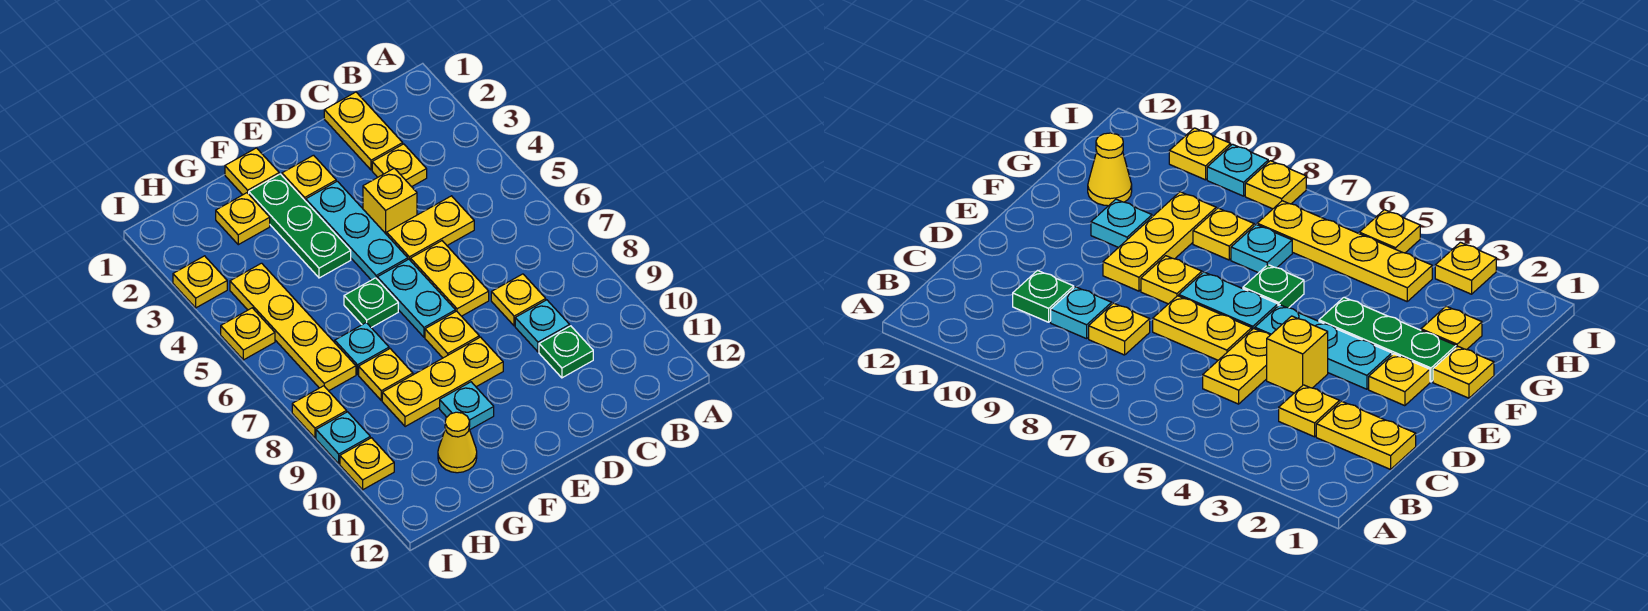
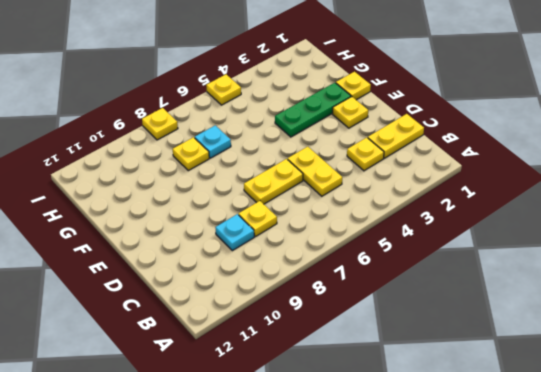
none -> green 1x1 plate [539,326,593,378]
none -> yellow 1x1 brick [363,168,417,235]
none -> cyan 1x3 plate [306,181,408,280]

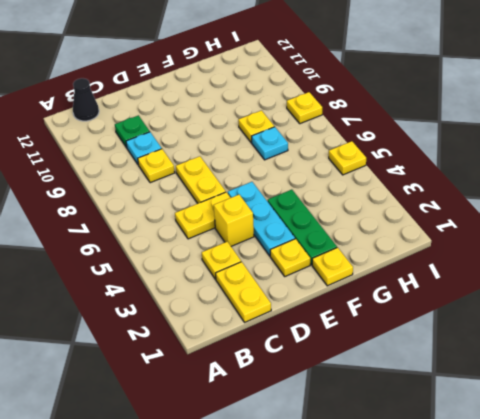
black 1x1 cone [73,78,99,121] -> none
none -> cyan 1x2 plate [377,259,455,337]
none -> yellow 1x1 plate [425,311,479,358]
none -> yellow 1x3 plate [382,337,503,427]

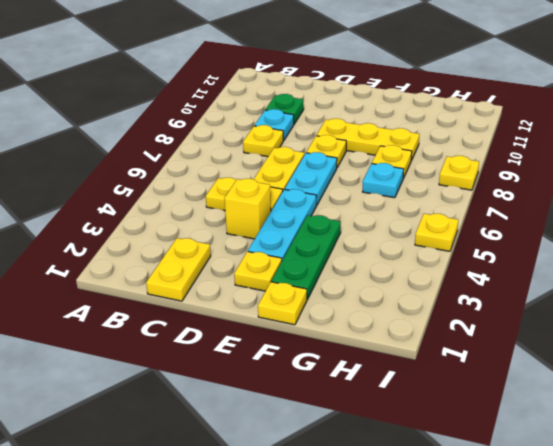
none -> yellow 1x1 plate [372,144,427,187]
none -> green 1x1 plate [344,278,398,328]
none -> cyan 1x1 plate [440,382,494,429]

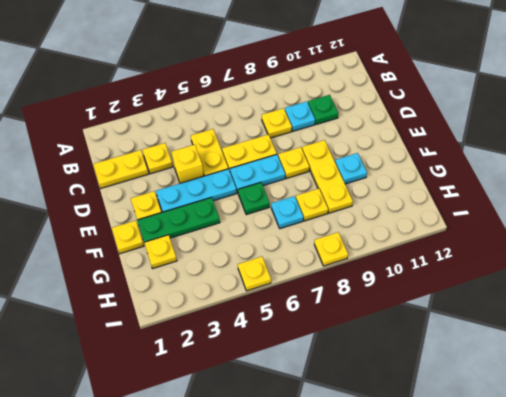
none -> yellow 1x1 cone [438,412,477,473]
none -> yellow 1x4 plate [230,263,356,391]
none -> yellow 1x1 plate [173,256,227,308]

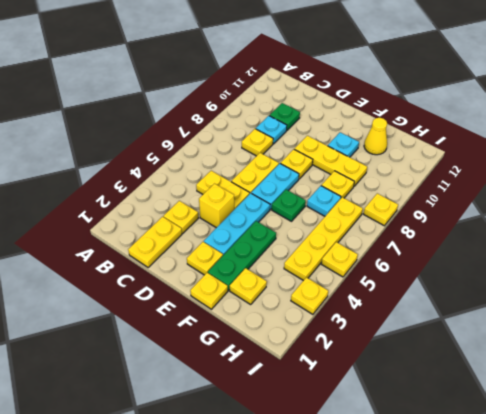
none -> cyan 1x1 plate [316,412,370,464]
none -> yellow 1x1 plate [340,438,394,490]

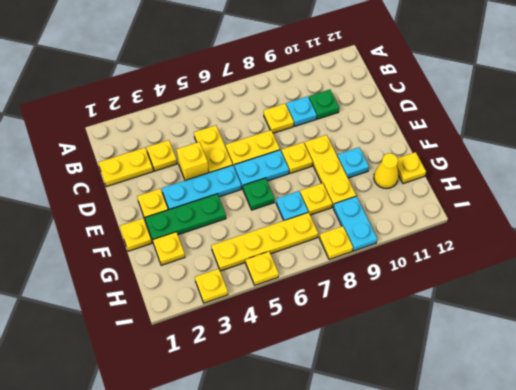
yellow 1x1 plate [397,152,426,184] -> yellow 1x1 plate moved to [340,438,394,490]
cyan 1x2 plate [333,196,377,251] -> cyan 1x1 plate [316,412,370,464]

